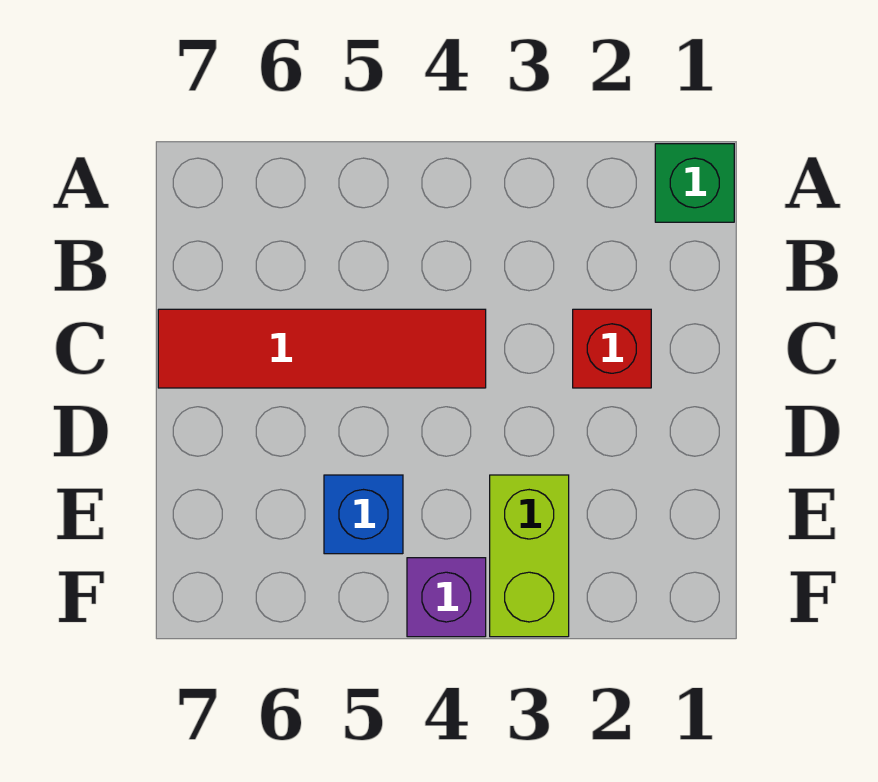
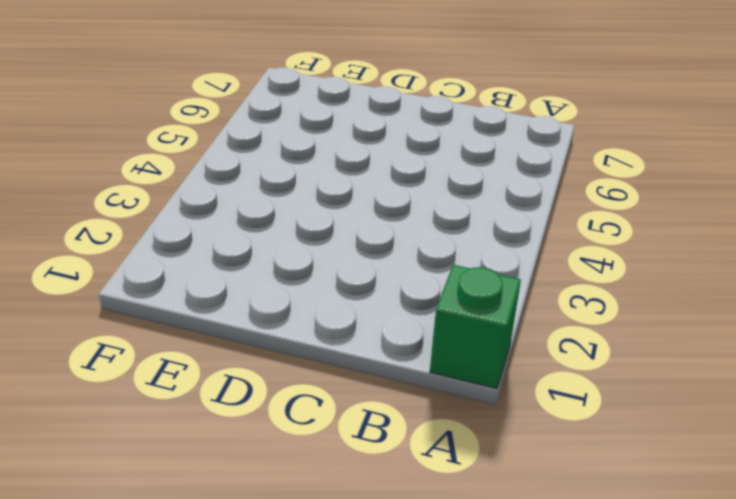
none -> red 1x1 brick [573,309,651,388]
none -> red 1x4 tile [158,309,486,388]

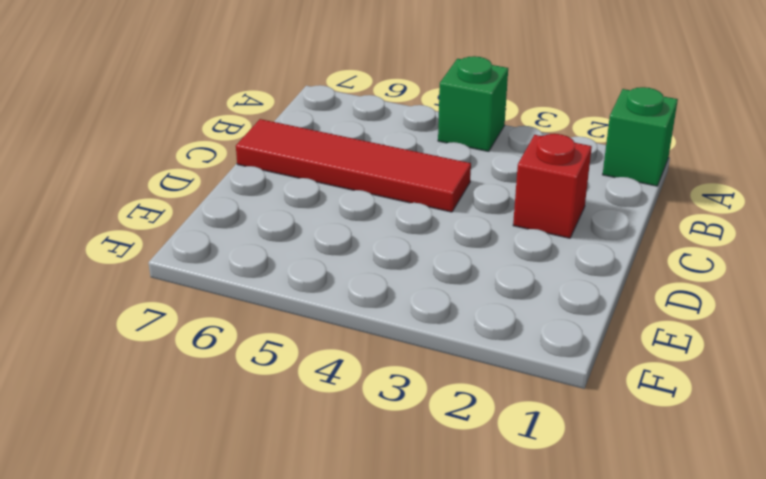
green 1x1 brick [438,56,508,151] -> none
none -> lime 1x2 brick [490,475,569,637]
none -> blue 1x1 brick [324,475,403,554]

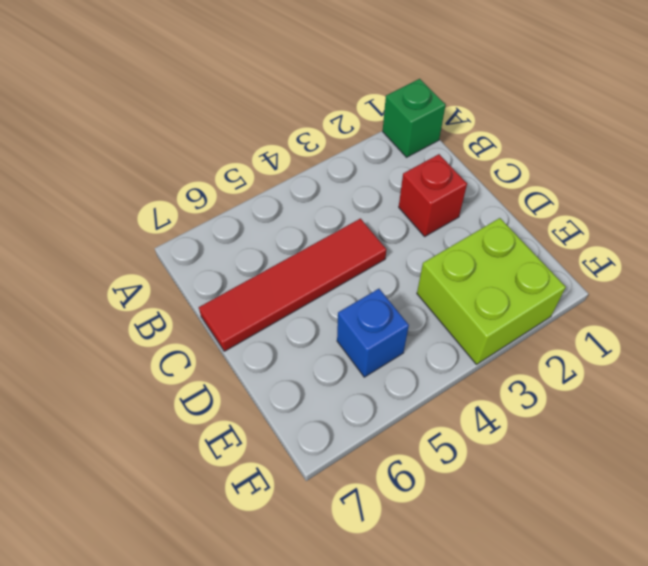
lime 2x2 brick [417,218,566,364] -> lime 1x2 brick [490,475,569,637]
none -> purple 1x1 brick [407,558,486,637]

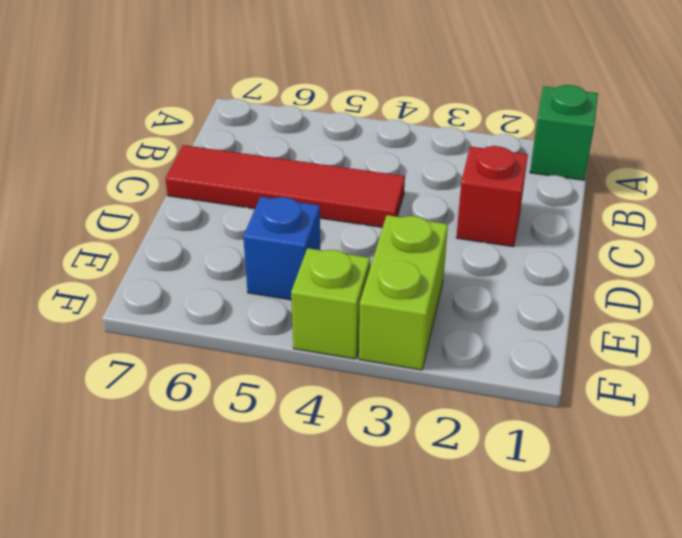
lime 1x1 brick [291,248,370,359] -> purple 1x1 brick [407,558,486,637]

